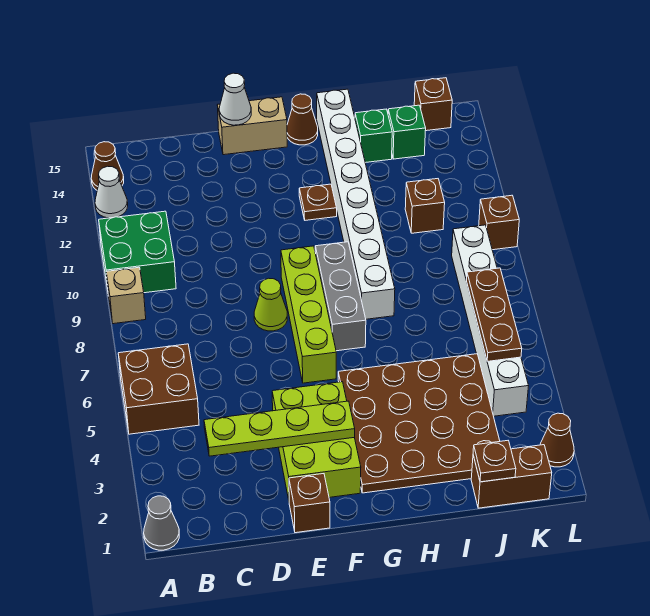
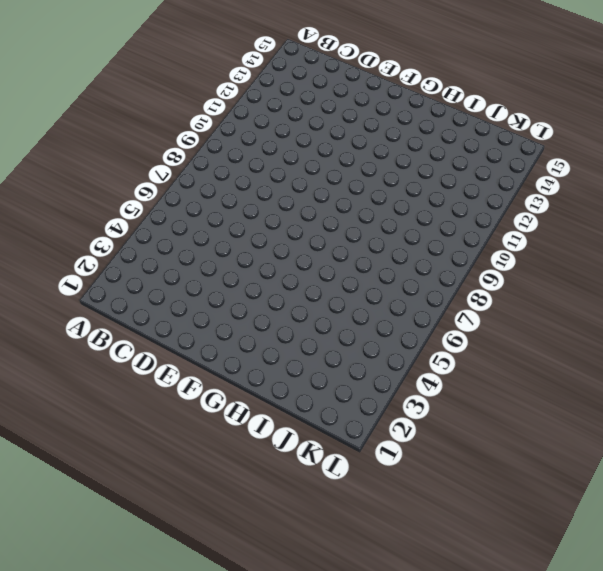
none -> grey 1x1 cone [144,496,179,550]
none -> brown 2x2 brick [118,344,199,434]
none -> tan 1x1 brick [106,267,146,324]

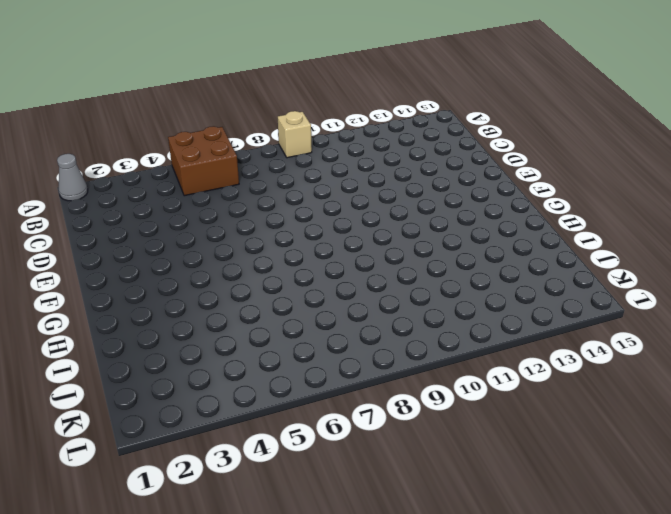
none -> green 2x2 brick [99,211,176,293]
none -> white 1x1 cone [95,166,128,218]
none -> brown 1x1 cone [91,142,124,190]

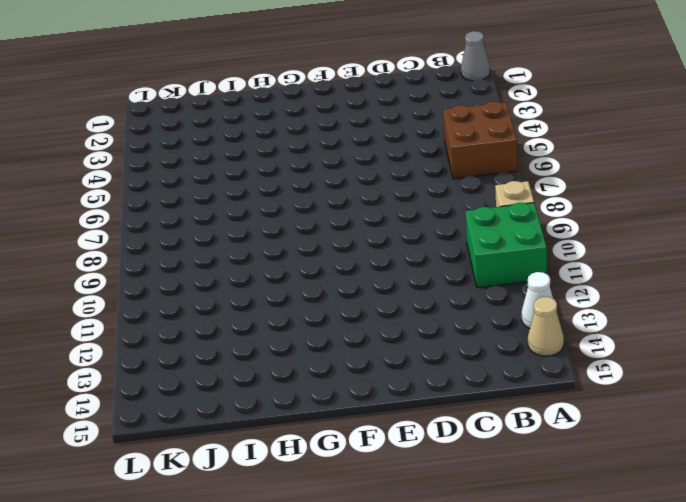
tan 1x1 cone [528,297,564,356] -> brown 1x1 cone [91,142,124,190]
none -> brown 1x1 brick [289,474,330,533]
none -> lime 2x3 brick [272,382,361,500]
none -> lime 1x1 cone [254,278,287,331]

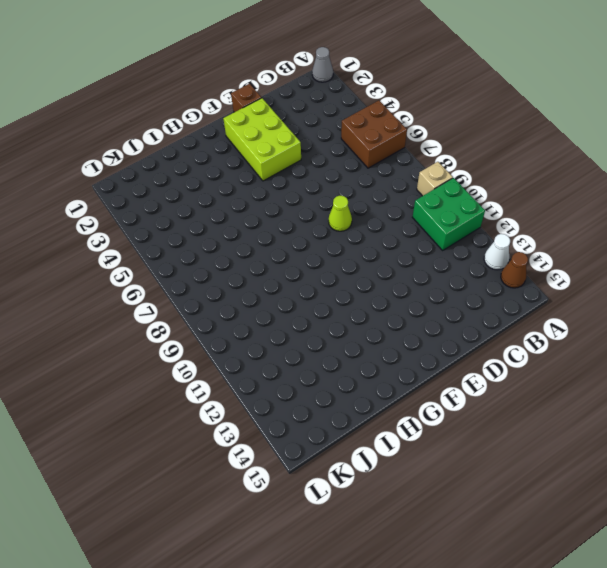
none -> tan 1x2 brick [217,97,287,155]
none -> lime 1x4 brick [281,246,336,383]
none -> brown 4x4 plate [338,354,500,493]

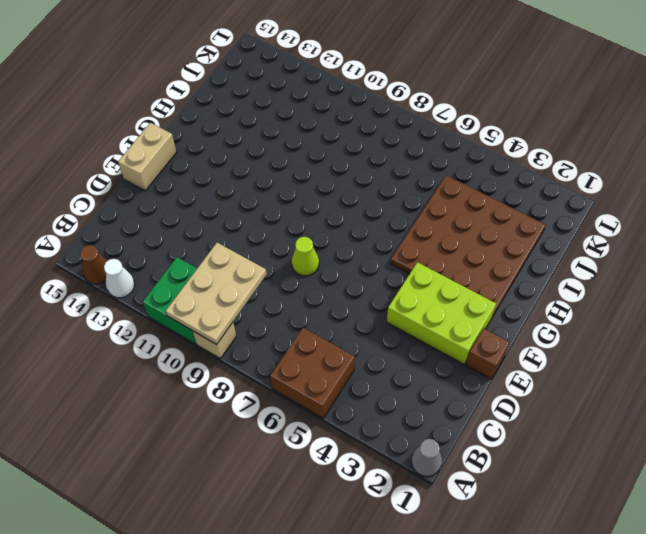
tan 2x3 plate [166,243,267,345] -> none
none -> lime 1x4 brick [281,246,336,383]
none -> grey 1x3 brick [315,242,366,351]
none -> brown 1x1 plate [299,184,337,220]

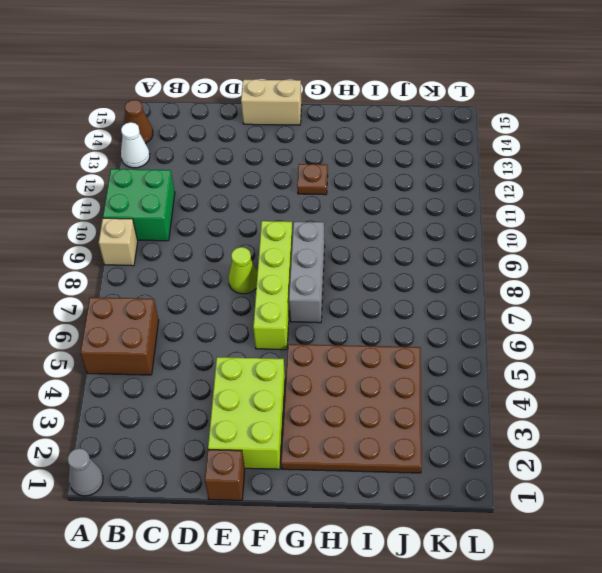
none -> brown 1x1 cone [287,94,318,145]
none -> white 1x8 brick [317,89,395,319]
none -> green 1x1 brick [355,109,392,163]

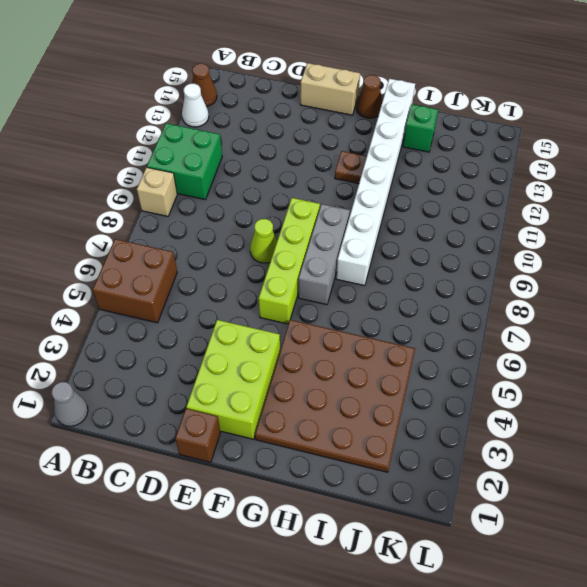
none -> brown 1x2 brick [471,445,552,508]
none -> brown 1x1 brick [405,179,445,233]
none -> green 1x1 brick [388,105,426,159]

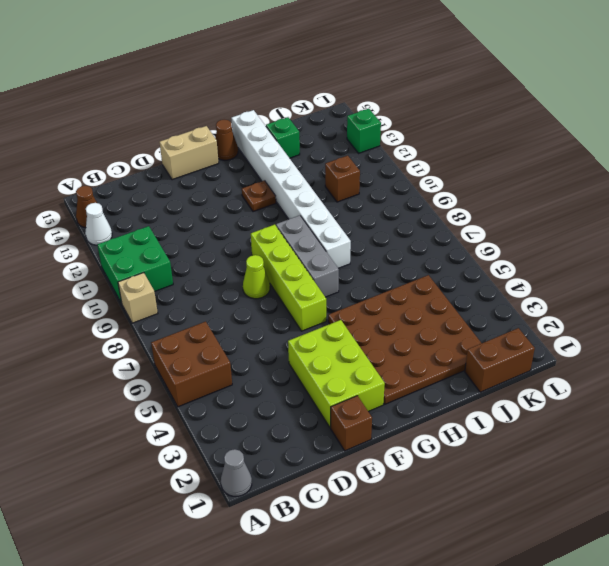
green 1x1 brick [347,109,381,153] -> green 1x1 brick moved to [388,105,426,159]
none -> white 1x6 brick [452,225,528,416]
none -> brown 1x1 brick [414,78,452,131]
none -> brown 1x1 cone [540,413,574,467]

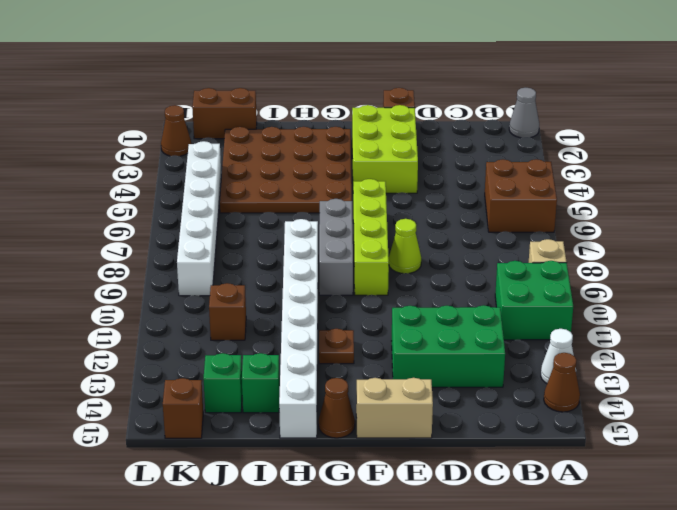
green 2x3 brick [392,305,505,387] -> none
none -> brown 1x1 brick [479,195,519,250]
none -> lime 1x4 plate [204,401,355,456]
none -> white 1x1 cone [219,73,251,125]

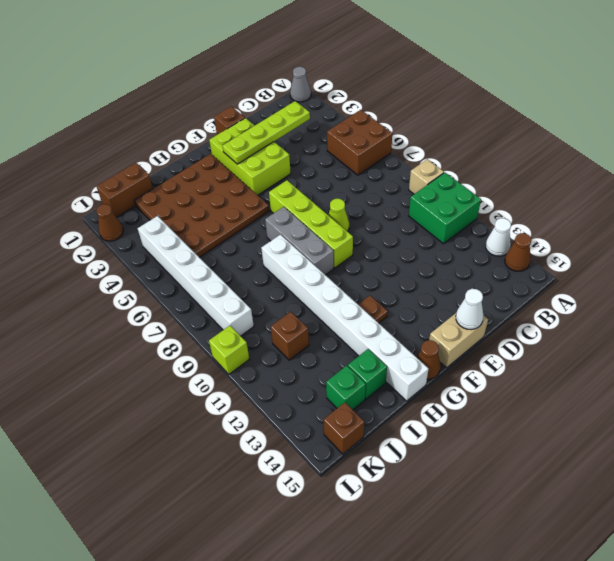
lime 1x1 brick [209,326,249,374] -> brown 1x1 brick [479,195,519,250]
none -> brown 1x1 plate [473,441,516,482]
none -> brown 1x3 plate [467,268,522,361]

